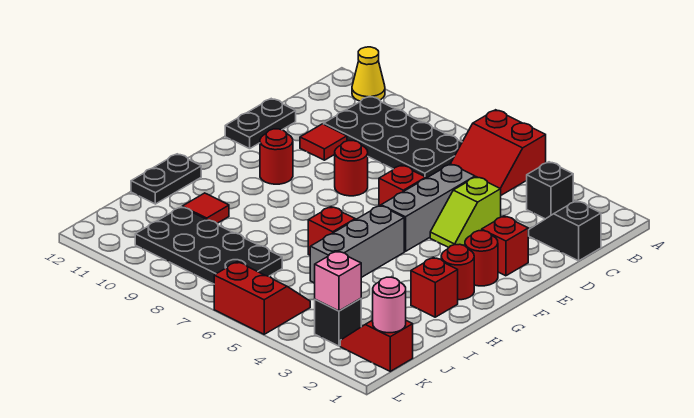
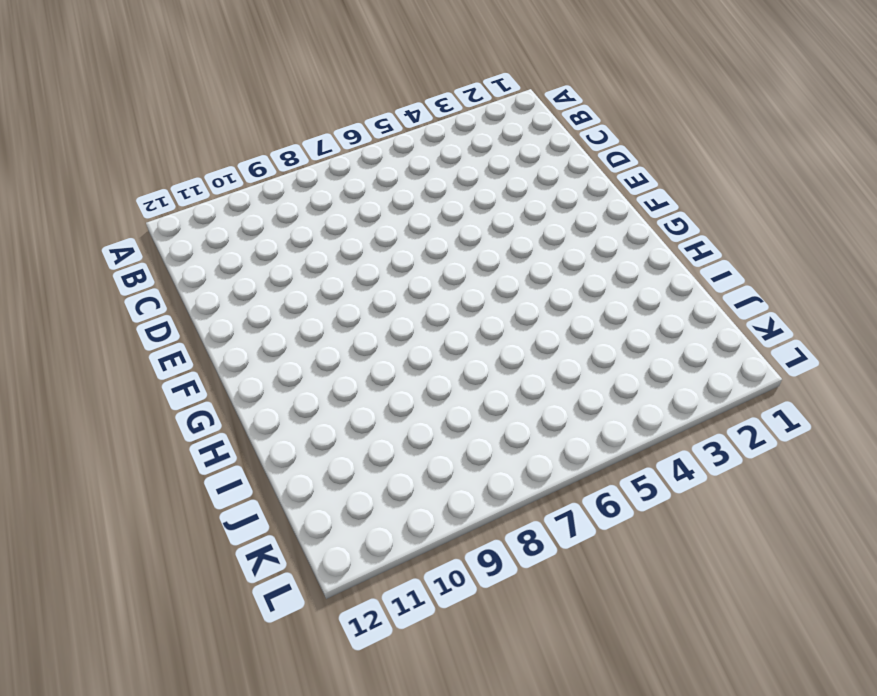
none -> red 2x2 slope [451,110,546,195]
none -> yellow 1x1 cone [352,47,385,101]
none -> black 1x1 brick [527,162,573,219]

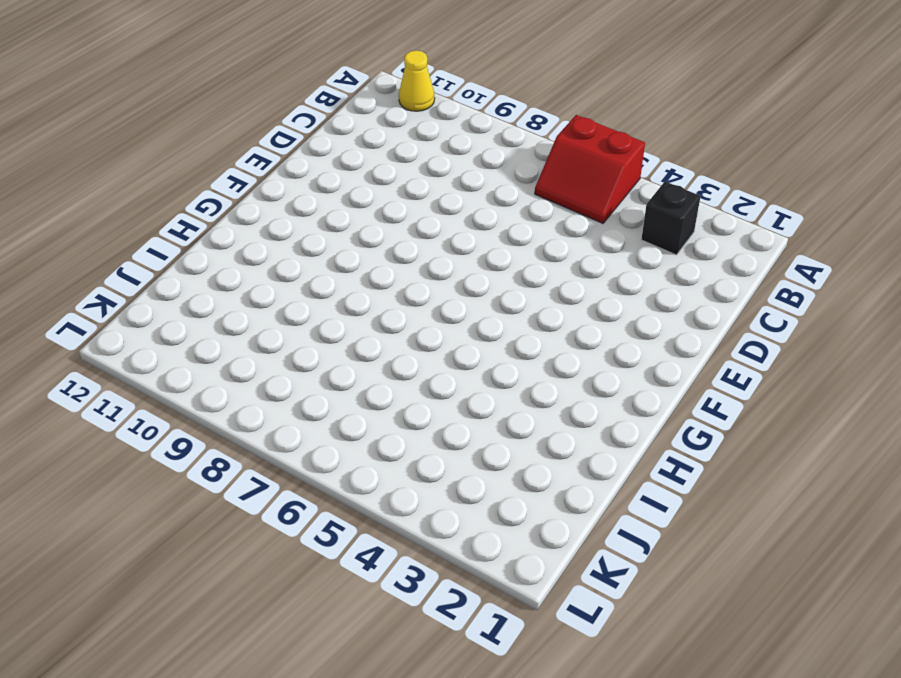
none -> black 2x4 plate [324,96,462,178]
none -> black 1x2 slope [529,201,601,261]
none -> lime 1x2 slope [430,177,501,247]

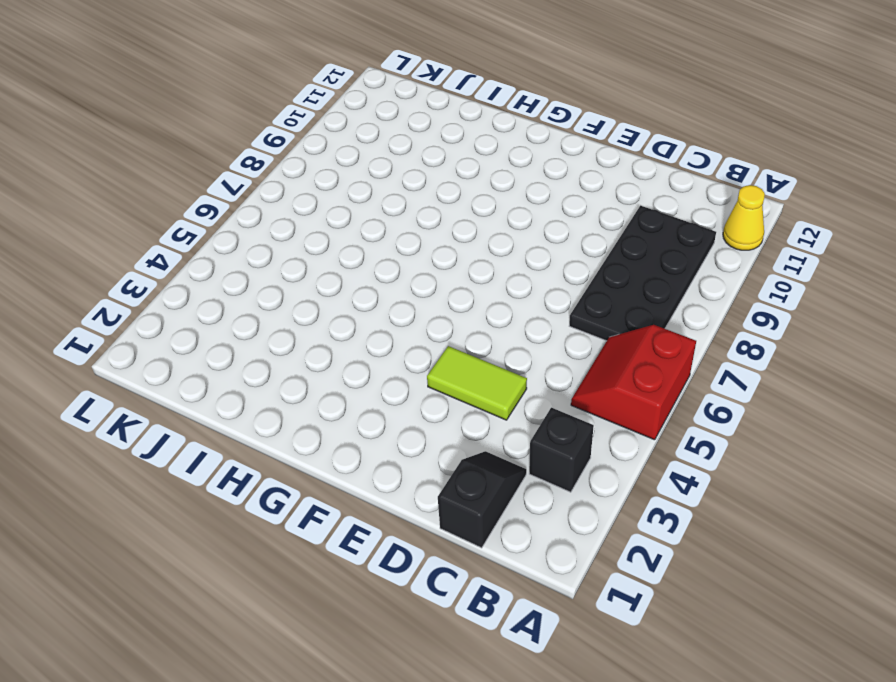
lime 1x2 tile [427,346,527,420] -> lime 1x2 slope [430,177,501,247]
none -> grey 1x3 brick [381,164,475,251]
none -> red 1x1 tile [300,124,347,160]
none -> black 1x2 plate [225,99,296,149]

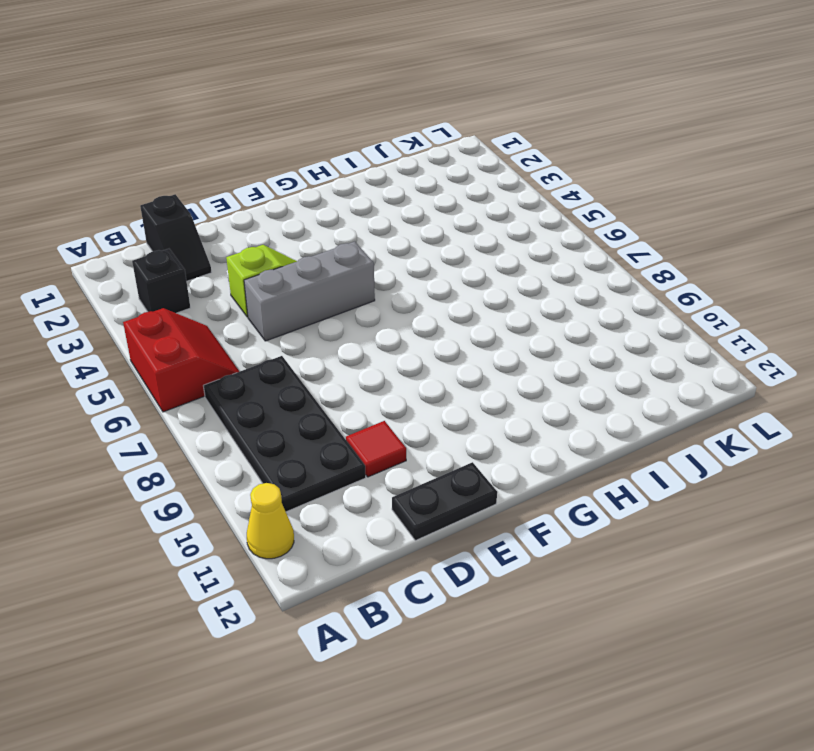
none -> red 1x1 brick [482,216,528,276]
none -> red 1x1 brick [379,165,426,206]
none -> red 1x1 round brick [335,141,368,196]

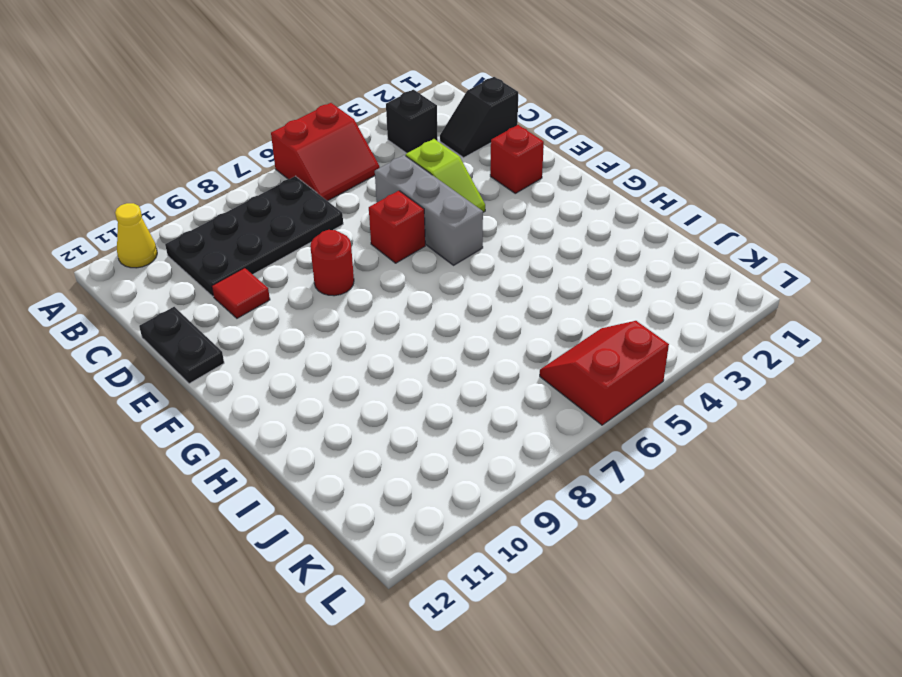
none -> red 1x1 round brick [465,231,498,286]
none -> red 1x1 round brick [260,129,293,184]
none -> red 1x1 round brick [441,244,474,300]

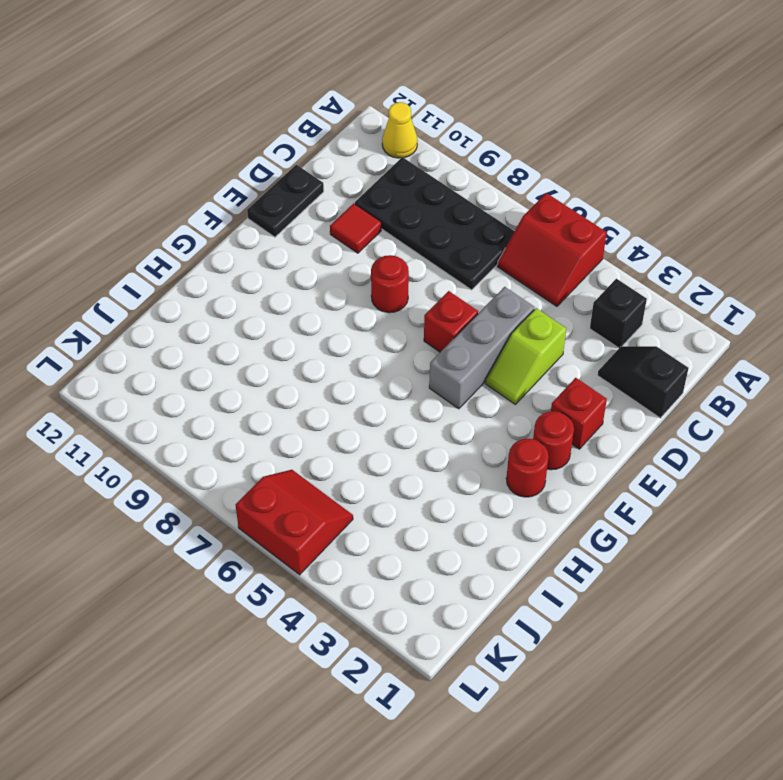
none -> red 1x1 round brick [260,129,293,184]
none -> grey 1x3 brick [310,206,404,283]
none -> red 1x1 brick [411,257,458,317]

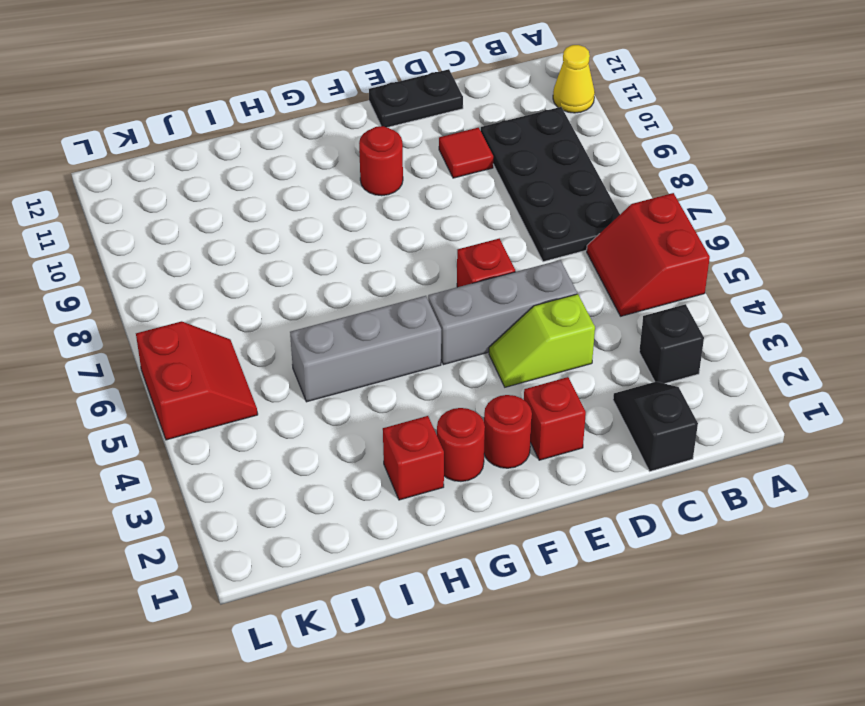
none -> red 1x1 round brick [335,141,368,196]
none -> red 1x1 brick [308,207,355,255]
none -> black 1x2 plate [131,154,201,204]

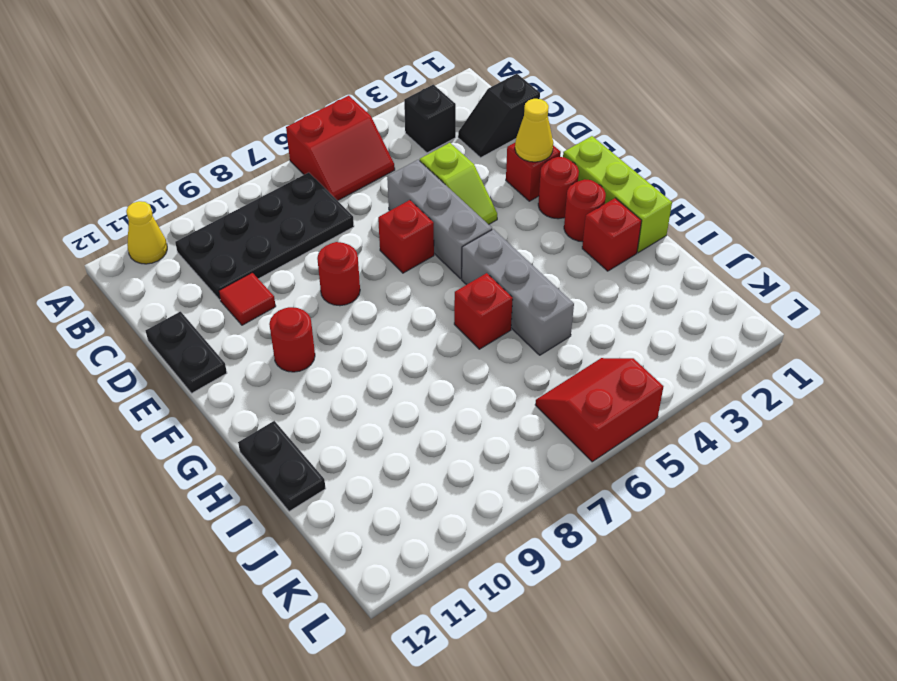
yellow 1x1 cone [515,99,553,162] -> none
lime 1x3 brick [563,136,672,253] -> none
none -> red 1x1 tile [182,193,229,223]
none -> black 2x4 plate [135,207,282,284]
none -> red 1x2 slope [340,320,413,371]

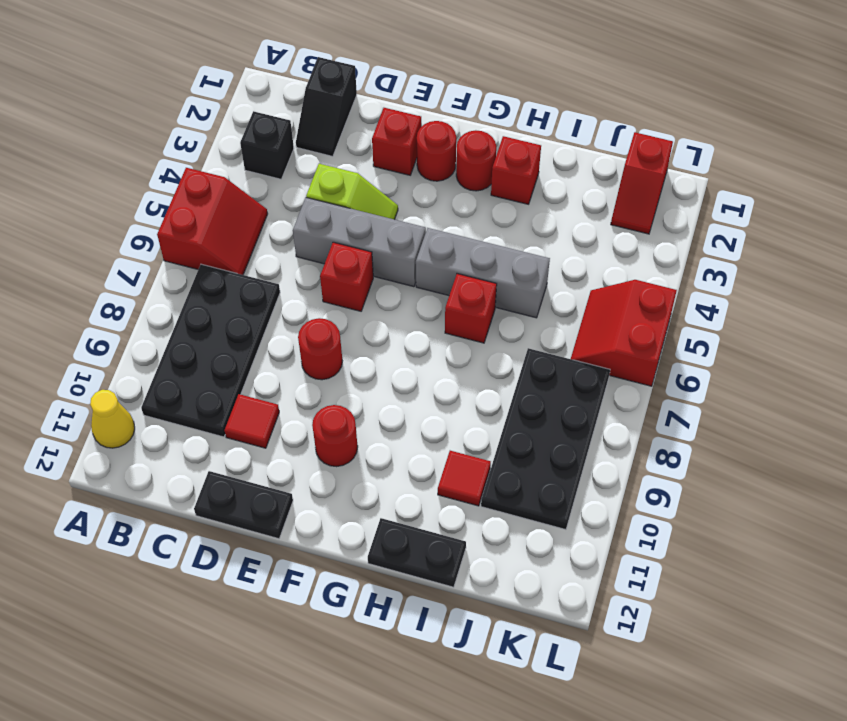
none -> black 1x1 brick [315,299,361,346]
none -> pink 1x1 round brick [373,277,406,333]
none -> pink 1x1 brick [315,251,361,311]

